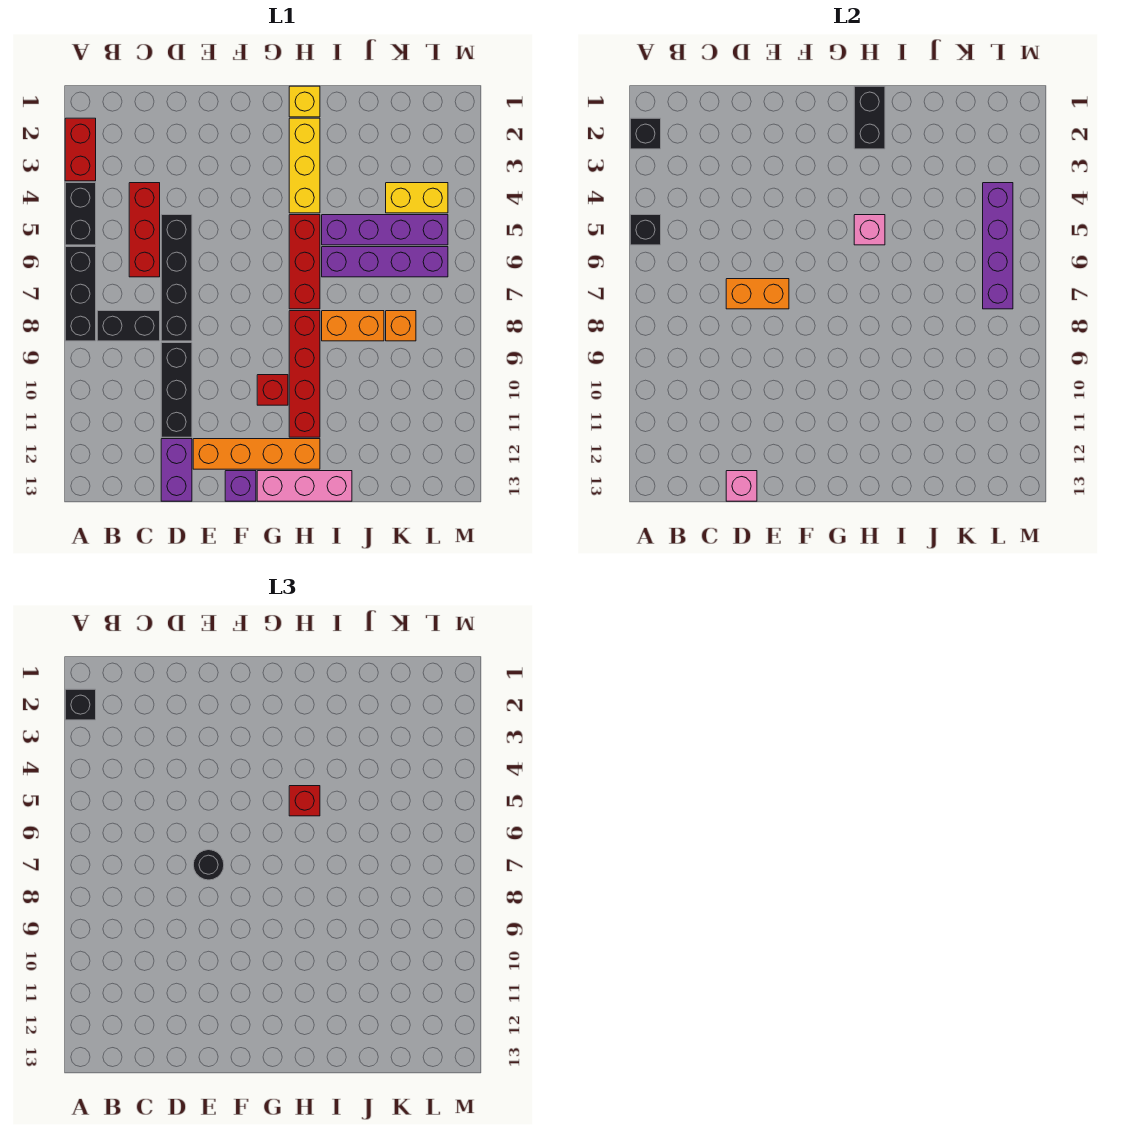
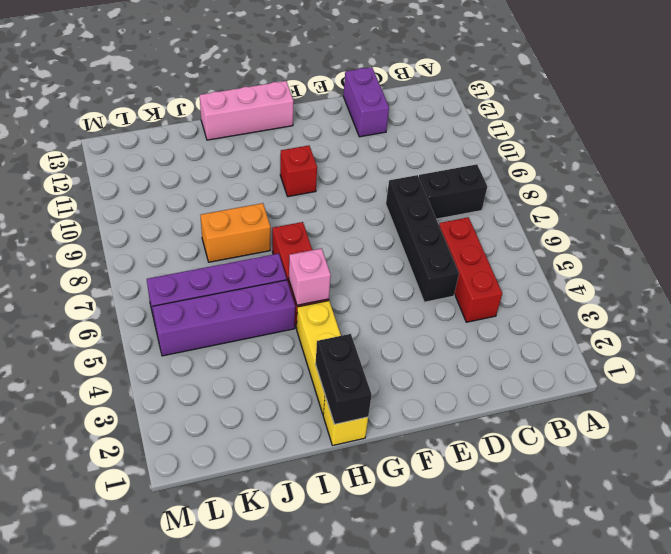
none -> red 1x2 brick [65,118,96,181]
none -> black 1x2 brick [65,183,96,245]
none -> black 1x3 brick [65,247,96,341]
none -> black 1x3 brick [161,343,192,437]

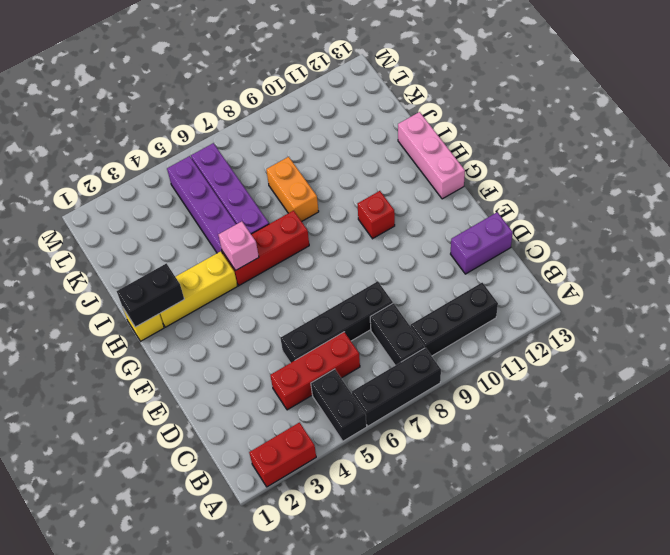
black 1x2 brick [311,369,367,441] -> black 1x2 brick turned to [65,183,96,245]
black 1x3 brick [411,283,498,356] -> black 1x3 brick moved to [161,343,192,437]
none -> orange 1x4 brick [193,439,320,469]
none -> purple 1x1 brick [225,471,256,501]
none -> red 1x4 brick [289,311,320,437]
none -> yellow 1x2 brick [386,183,448,213]

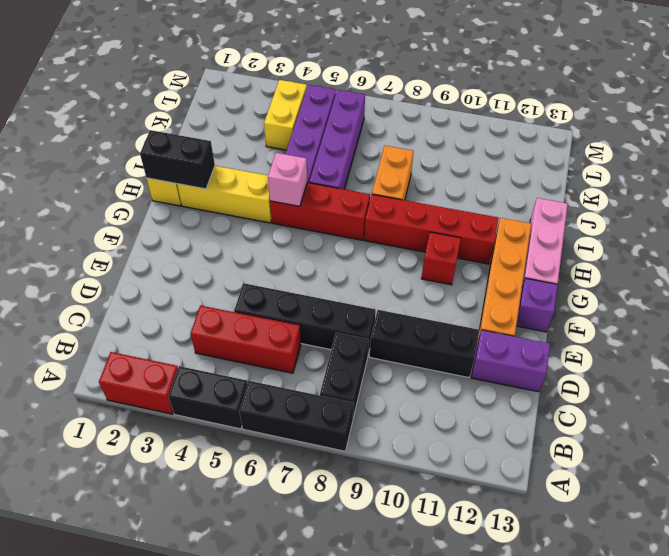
none -> orange 1x1 brick [386,311,416,341]
none -> black 1x1 brick [630,118,661,149]
none -> black 1x1 brick [630,215,661,245]
none -> orange 1x2 brick [726,279,789,309]

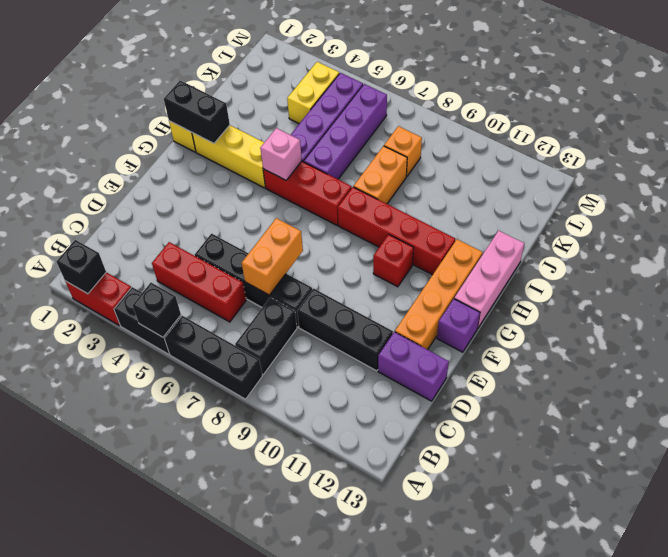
none -> pink 1x1 brick [726,471,757,501]
none -> purple 1x4 brick [983,183,1013,309]
none -> black 1x1 brick [65,689,96,720]
none -> black 1x1 round brick [193,850,224,880]

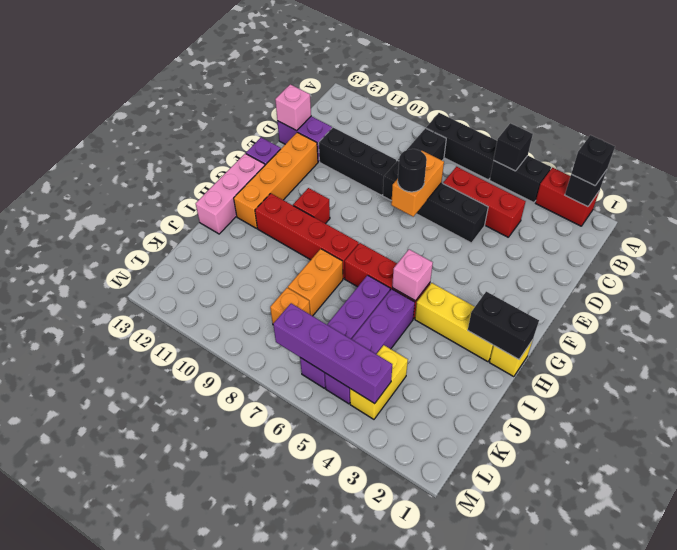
none -> red 1x1 brick [289,786,320,816]

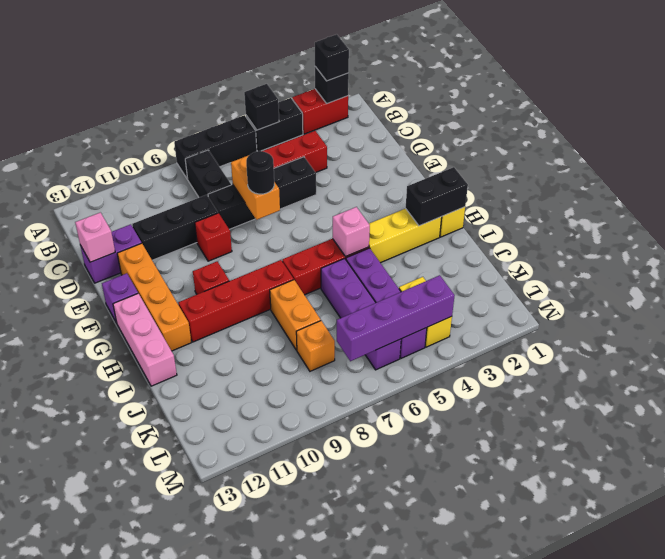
red 1x1 brick [195,213,232,261] -> red 1x1 brick moved to [289,786,320,816]

